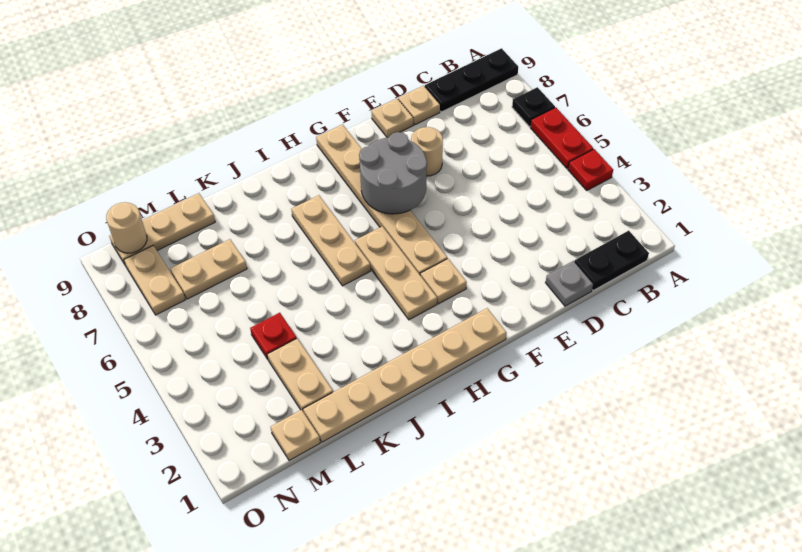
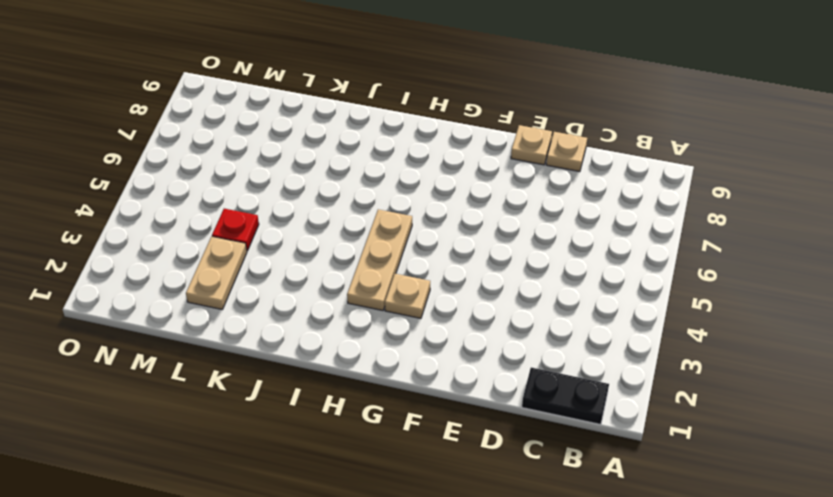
none -> red 1x1 plate [568,149,613,190]
none -> red 1x2 plate [530,108,593,169]
none -> black 1x1 plate [512,87,555,127]

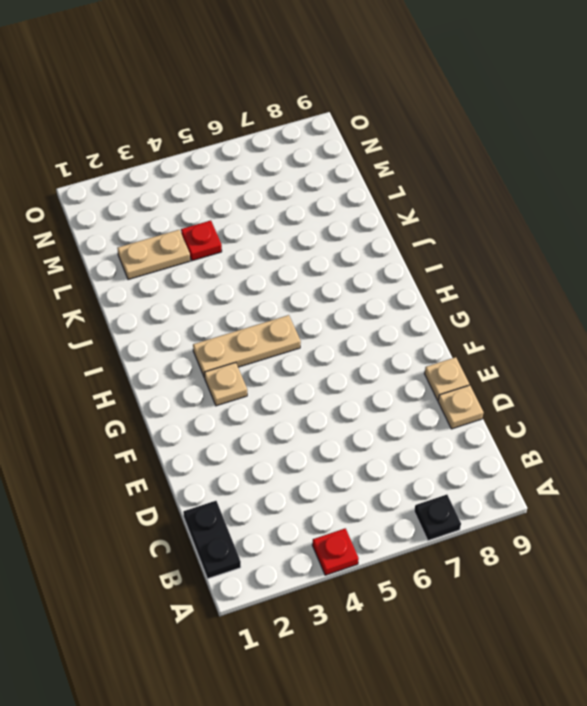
none -> red 1x2 plate [530,108,593,169]
none -> black 1x3 plate [425,48,518,112]
none -> grey 1x1 plate [546,261,593,306]

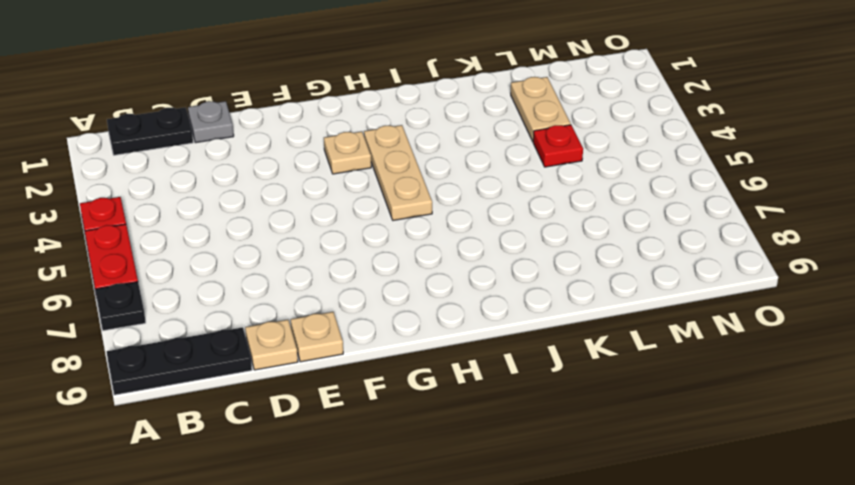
none -> tan 1x1 round brick [411,127,443,176]
none -> tan 1x6 plate [303,308,506,442]
none -> tan 1x6 plate [316,125,447,274]

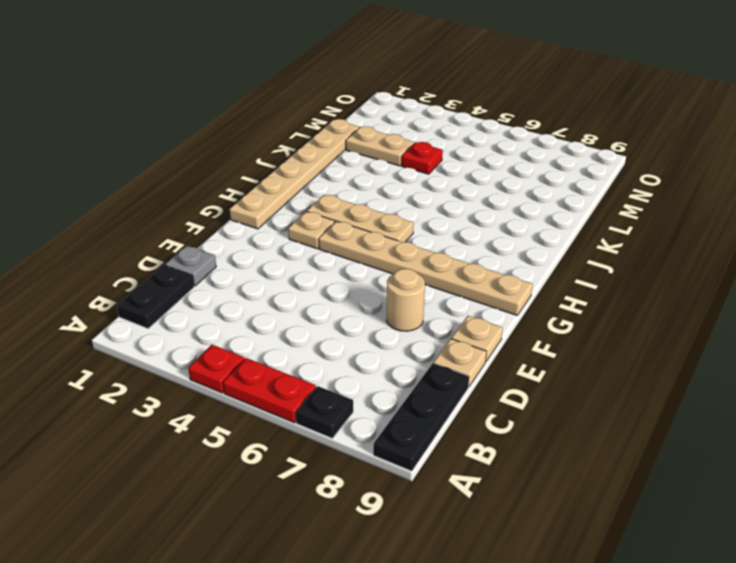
none -> tan 1x3 plate [291,195,371,286]
none -> tan 1x2 plate [170,239,247,299]
none -> tan 1x3 plate [109,193,215,264]

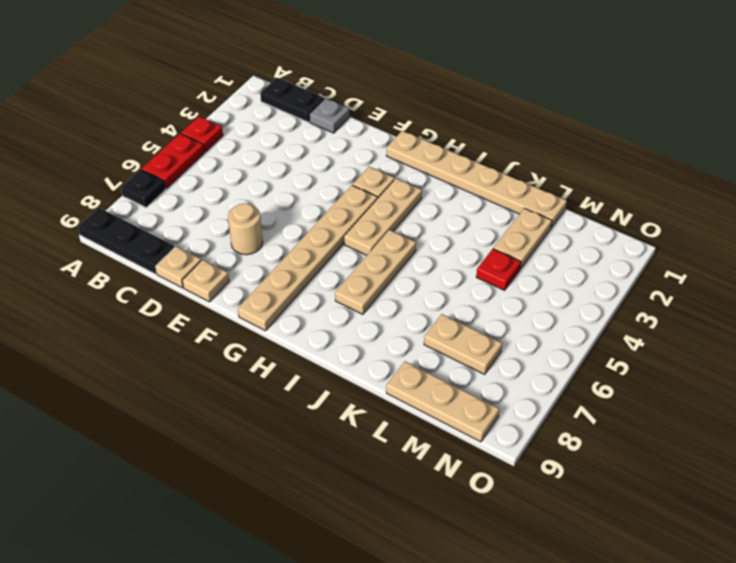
none -> tan 1x1 plate [271,410,320,461]
none -> tan 1x2 plate [124,246,185,315]
none -> grey 2x2 round brick [359,132,427,214]

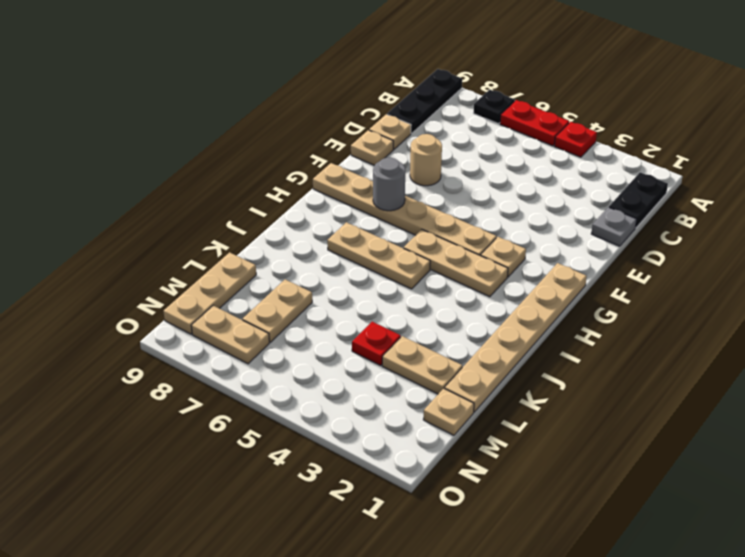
grey 1x1 round brick [373,158,405,211] -> grey 2x2 round brick [359,132,427,214]
none -> tan 1x1 round brick [106,202,147,253]

